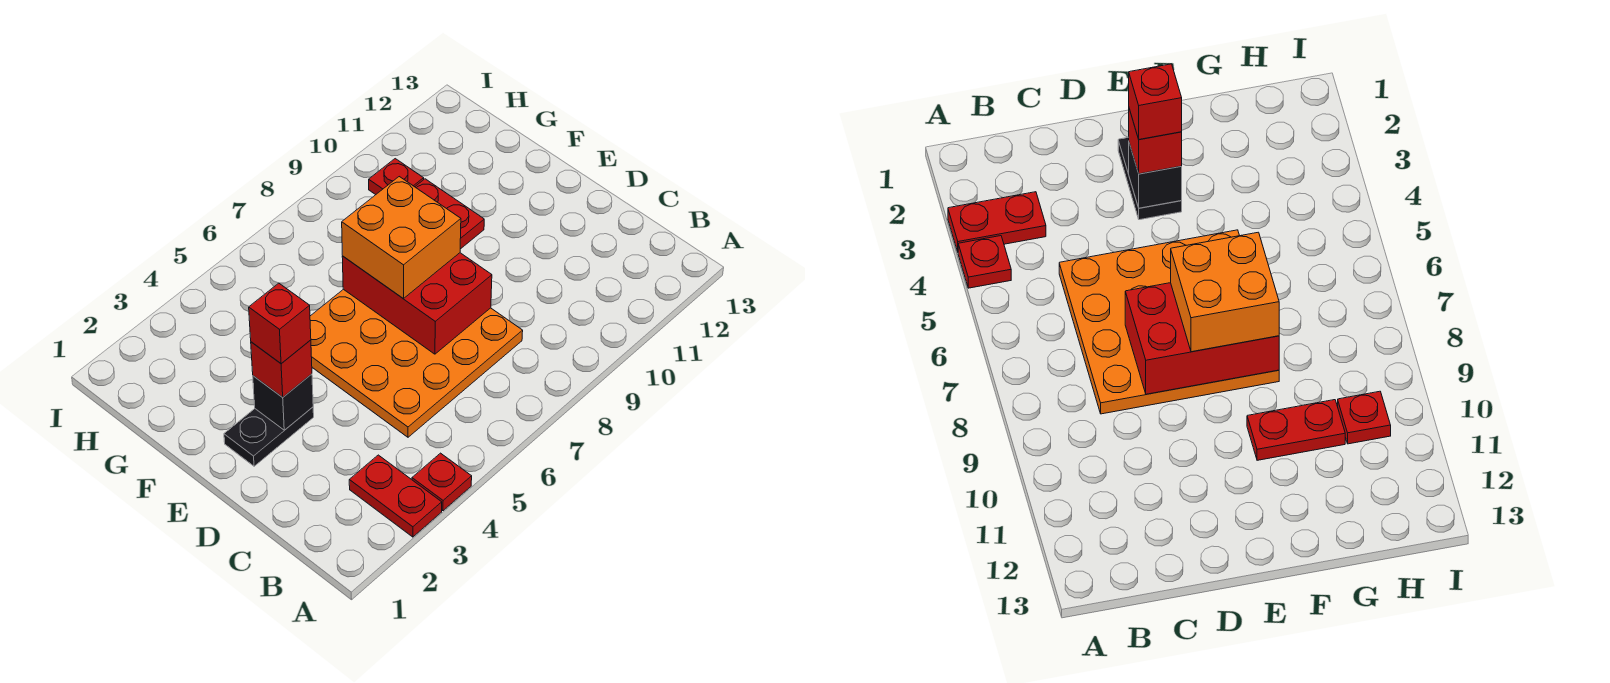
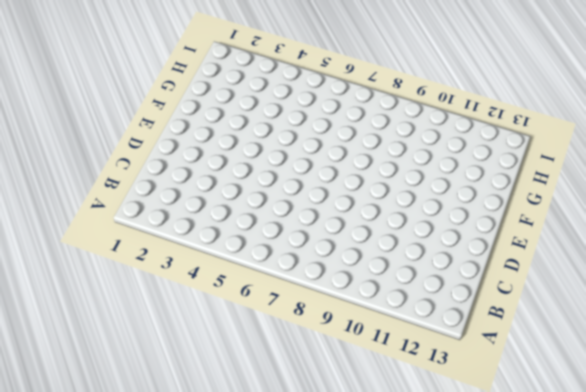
none -> red 1x2 plate [349,455,442,537]
none -> red 1x1 plate [412,453,472,511]

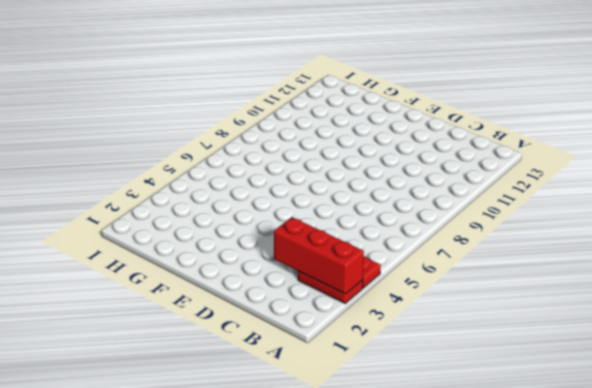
red 1x3 brick [274,217,364,294] -> none
none -> orange 4x4 plate [310,289,523,437]
none -> black 1x2 plate [224,407,314,466]

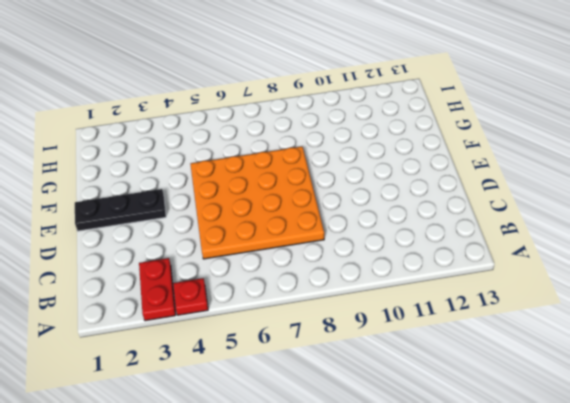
black 1x3 plate [75,189,166,231] -> black 1x2 plate [224,407,314,466]
none -> red 1x2 plate [415,179,484,249]
none -> red 1x1 plate [369,159,424,195]

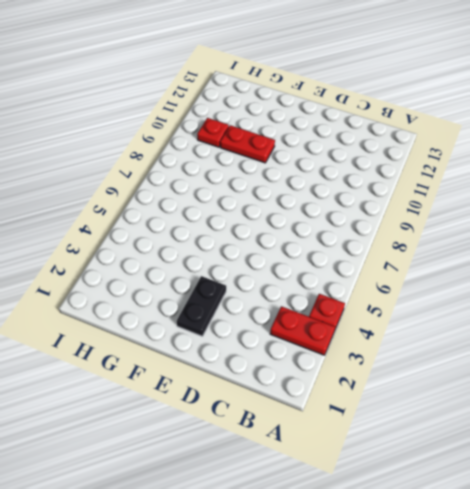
none -> orange 4x4 plate [310,289,523,437]
none -> red 2x3 brick [342,253,492,354]

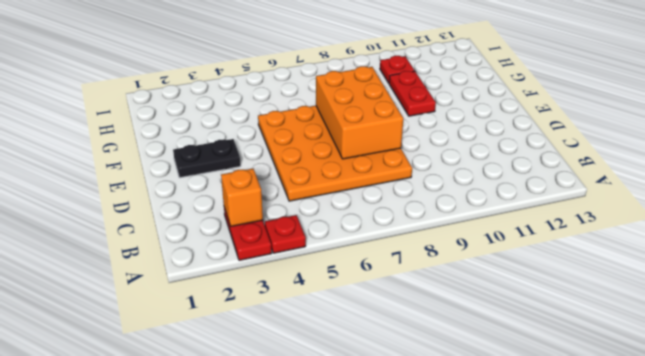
orange 1x1 brick [221,169,263,226] -> none
orange 2x3 brick [316,66,403,159] -> red 2x3 brick [342,253,492,354]
none -> black 1x1 brick [253,374,313,430]
none -> red 1x1 brick [251,340,312,397]

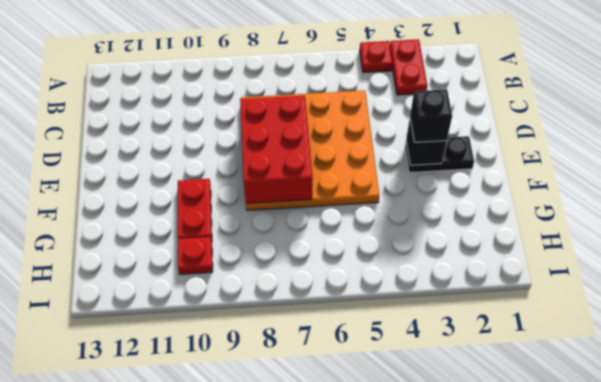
black 1x1 brick [410,89,452,142] -> red 1x1 brick [251,340,312,397]
none -> orange 2x2 brick [342,177,461,299]
none -> red 1x1 brick [249,283,311,363]

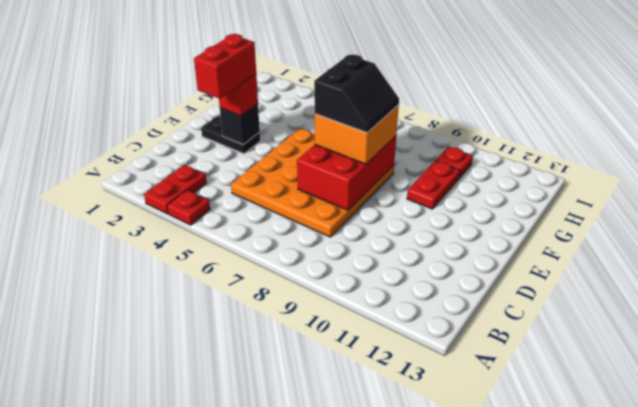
red 1x2 brick [194,34,256,99] -> red 1x1 brick [249,283,311,363]
black 2x2 slope [314,55,399,133] -> none

